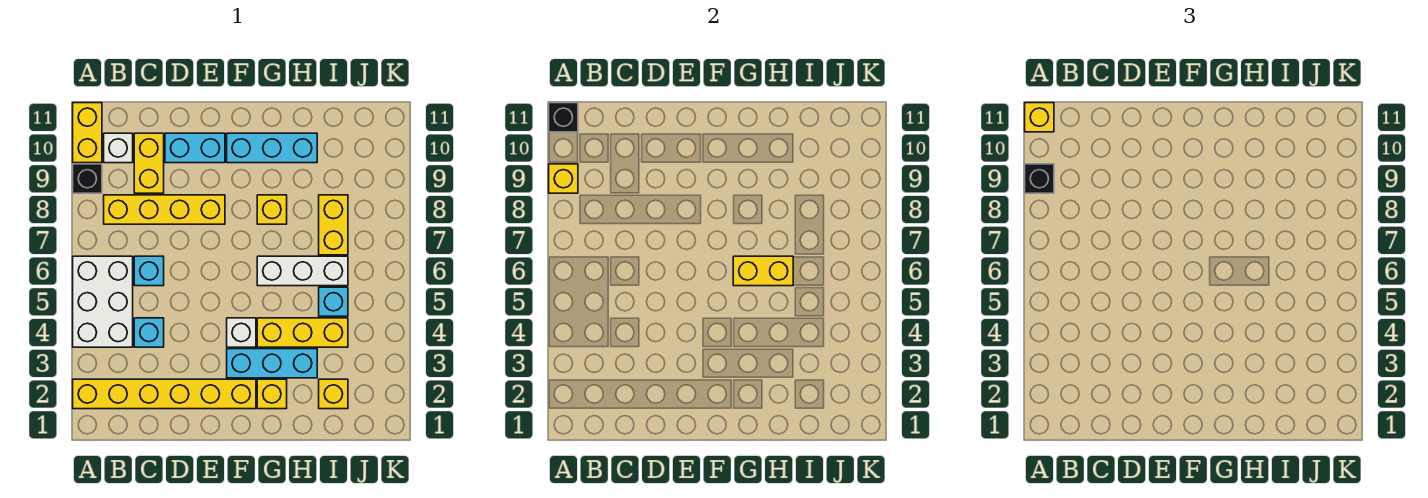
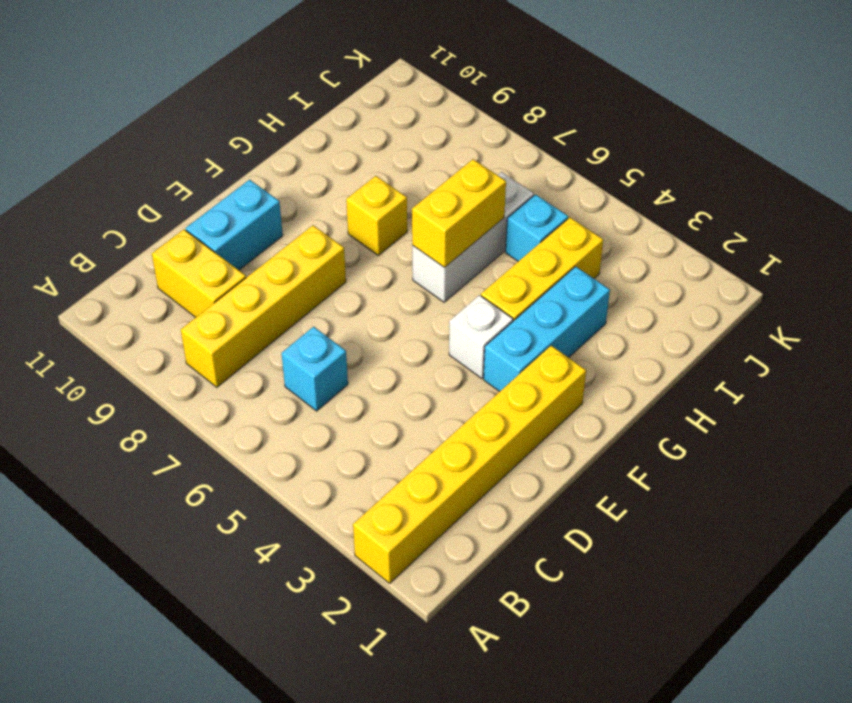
none -> white 2x3 brick [73,256,133,347]
none -> black 1x1 brick [73,164,102,193]
none -> yellow 1x2 brick [73,103,102,163]

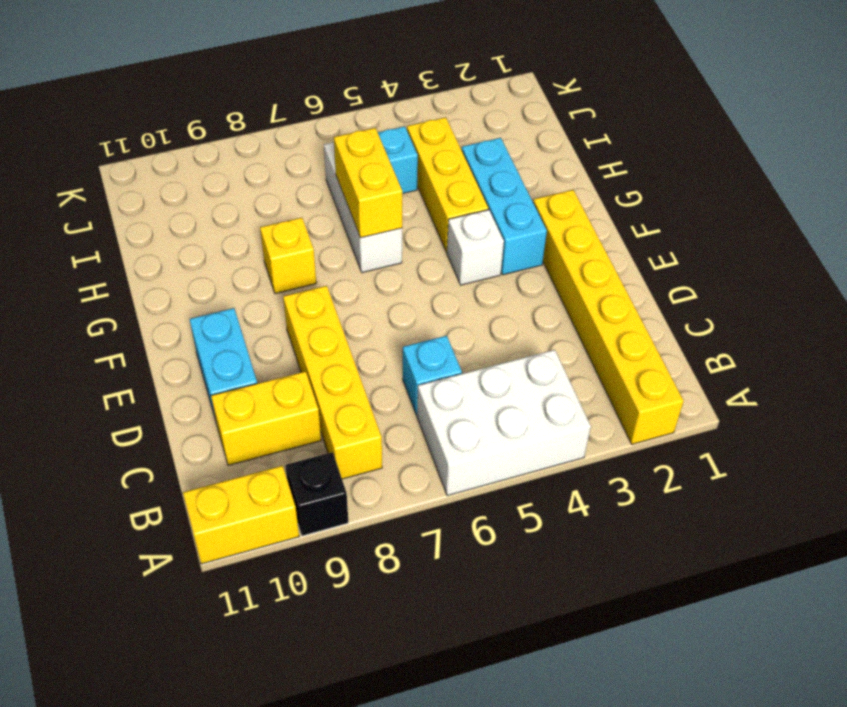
none -> white 1x1 brick [104,133,133,163]
none -> cyan 1x1 brick [134,318,164,347]
none -> cyan 1x3 brick [227,133,317,163]

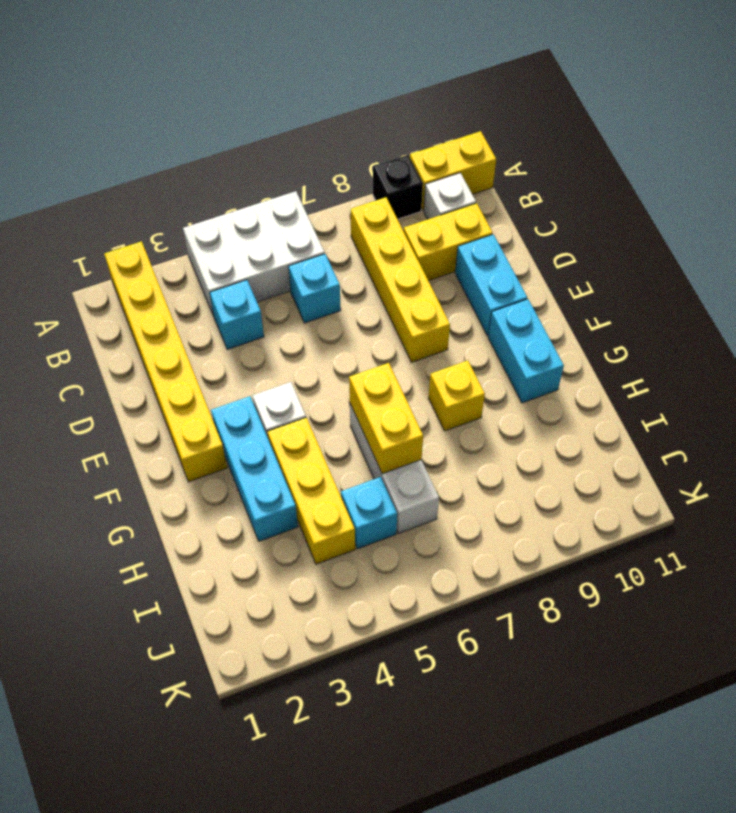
cyan 1x2 brick [488,299,564,403] -> cyan 1x3 brick [227,133,317,163]
none -> yellow 1x1 brick [257,379,287,409]
none -> yellow 1x1 brick [319,379,348,409]
none -> yellow 1x2 brick [319,195,348,255]

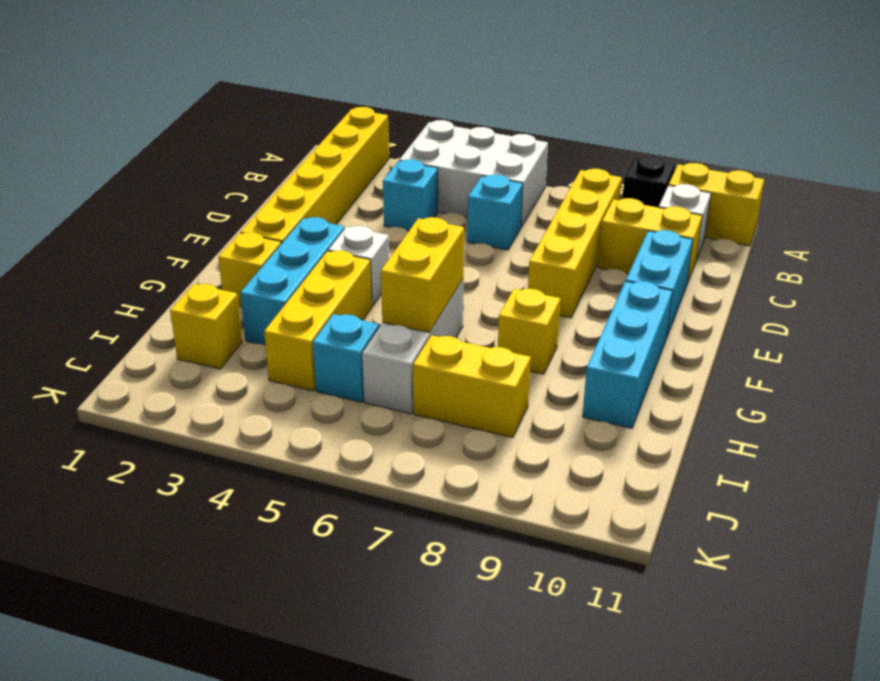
none -> yellow 1x1 brick [549,164,578,193]
none -> black 1x1 brick [549,103,578,132]
none -> black 1x1 brick [1025,164,1054,193]

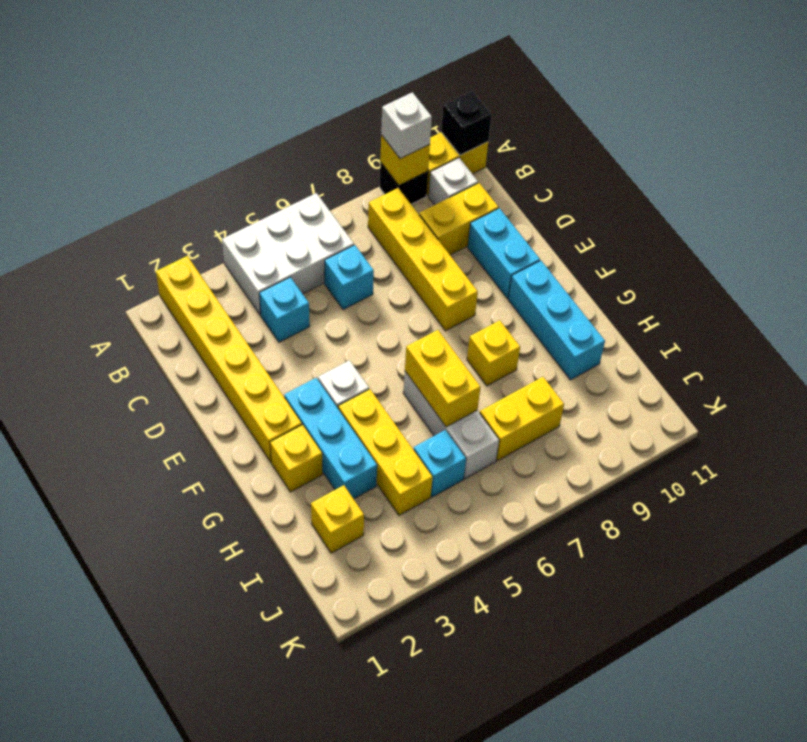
white 1x1 brick [381,92,432,159] -> black 1x1 brick [1025,164,1054,193]
none -> yellow 1x1 brick [1025,103,1054,132]

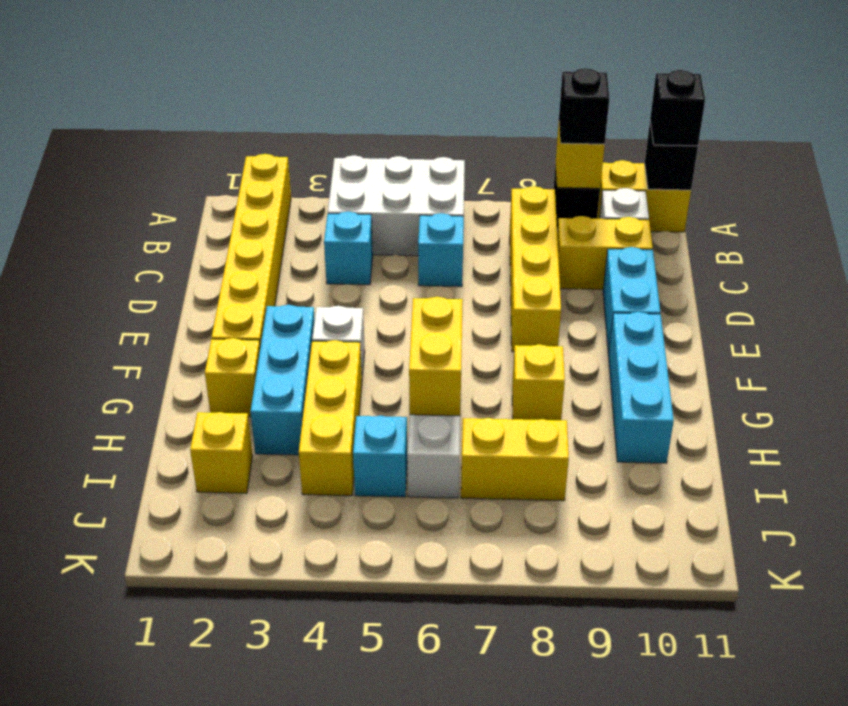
black 1x1 brick [650,70,705,146] -> yellow 1x1 brick [1025,103,1054,132]

